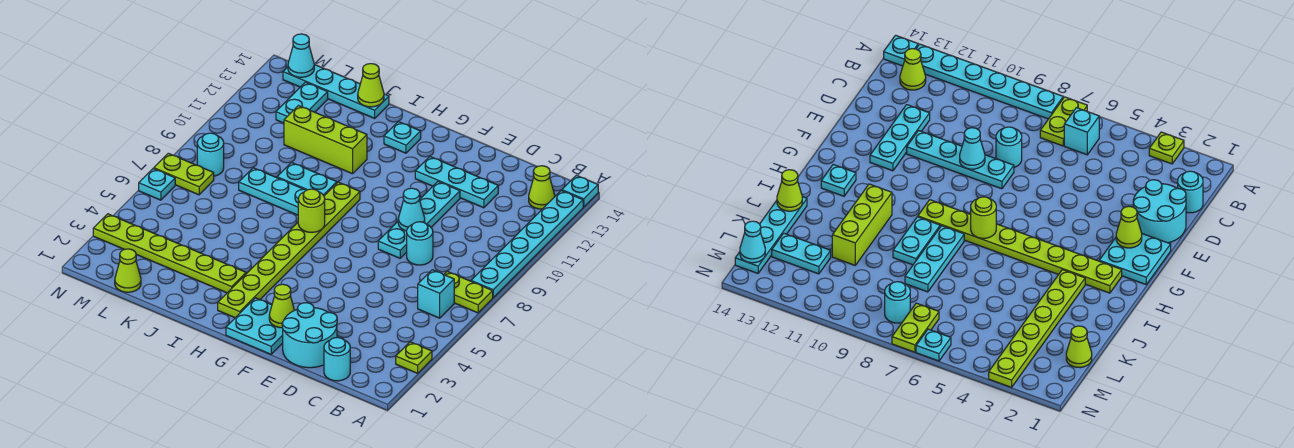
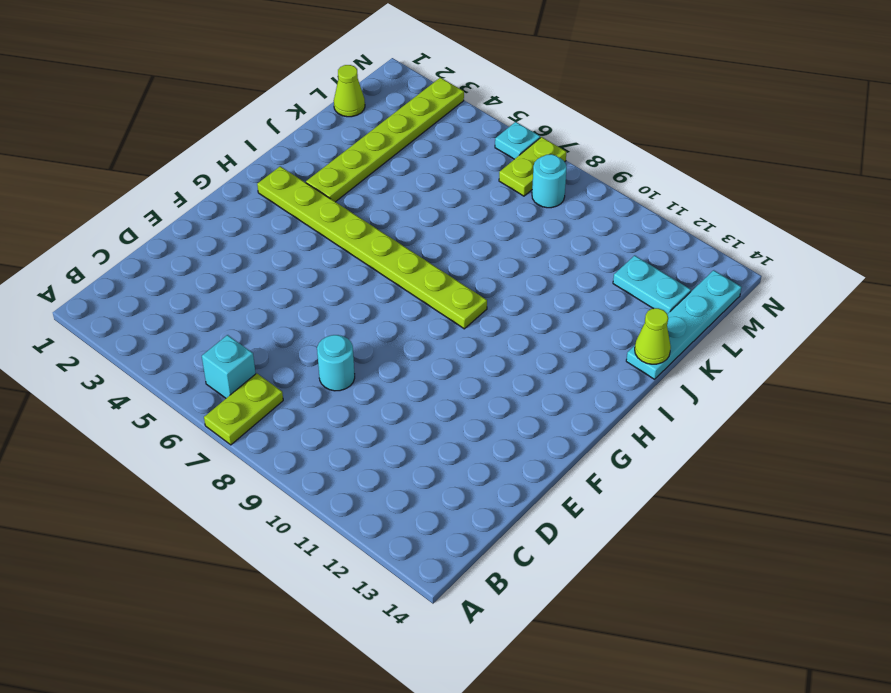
none -> lime 1x1 plate [396,342,432,373]
none -> cyan 1x6 plate [471,191,583,298]
none -> cyan 1x1 plate [562,175,598,207]

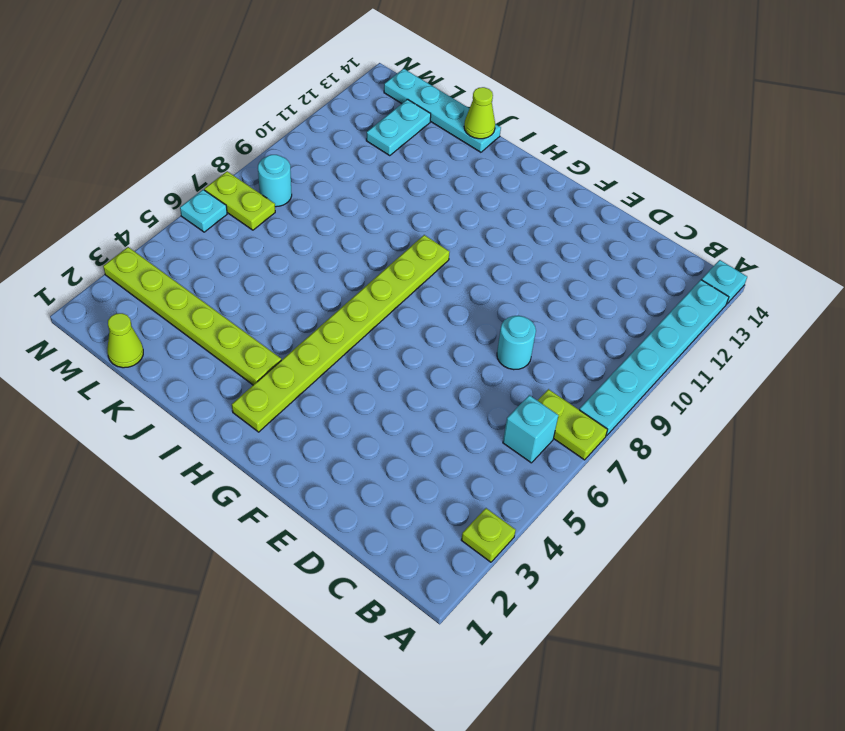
none -> lime 1x1 cone [529,166,555,209]
none -> cyan 1x1 round brick [324,337,350,381]
none -> cyan 2x2 round brick [282,303,337,368]

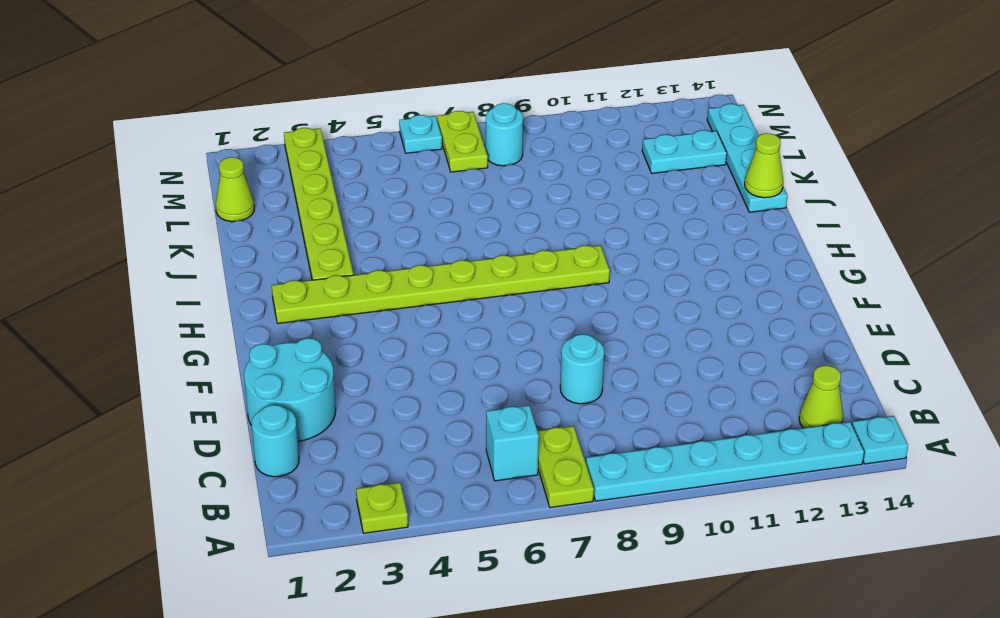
none -> cyan 1x3 plate [415,157,498,208]
none -> cyan 1x4 plate [378,182,460,258]
none -> cyan 2x2 plate [226,298,283,354]

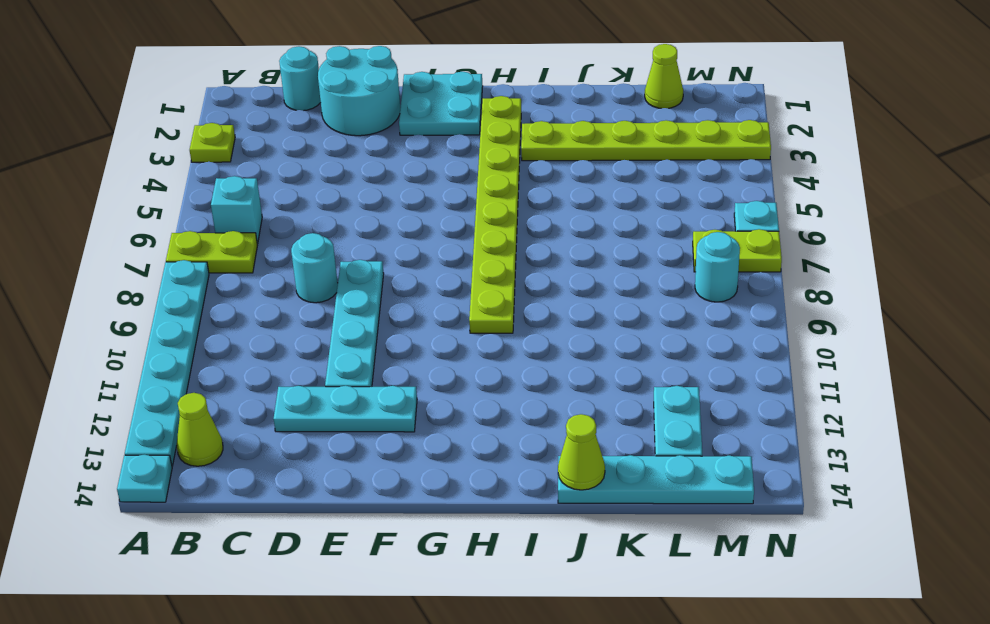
none -> cyan 1x1 plate [384,122,421,153]
none -> cyan 1x3 plate [239,168,306,215]
none -> cyan 1x2 plate [277,162,337,196]

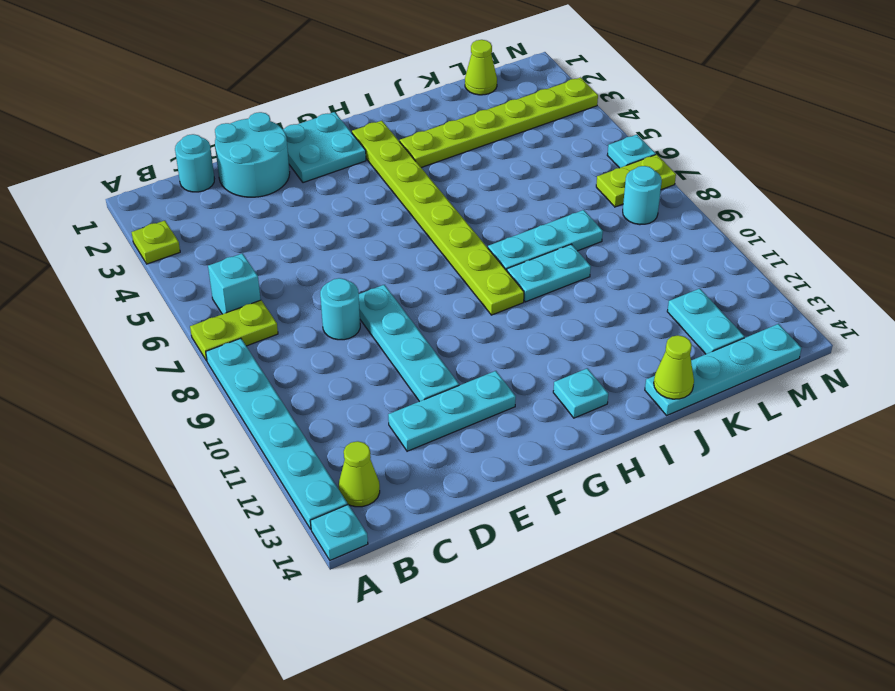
none -> lime 1x3 brick [284,106,367,174]
none -> cyan 1x1 cone [398,188,425,231]
none -> lime 1x1 cone [269,284,294,328]

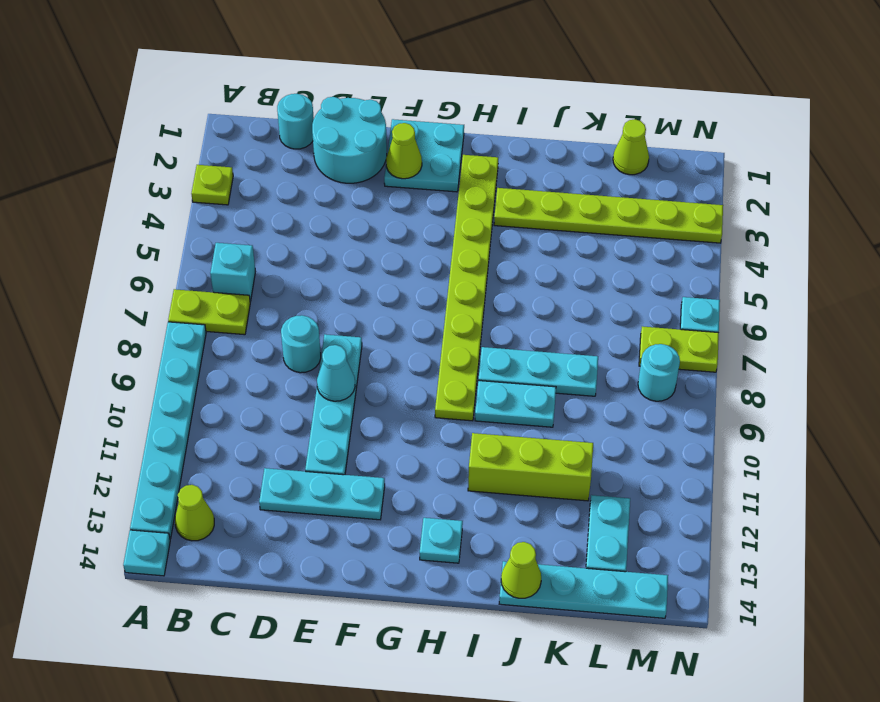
none -> lime 1x1 round brick [298,189,325,232]
none -> cyan 1x1 cone [288,34,314,77]

